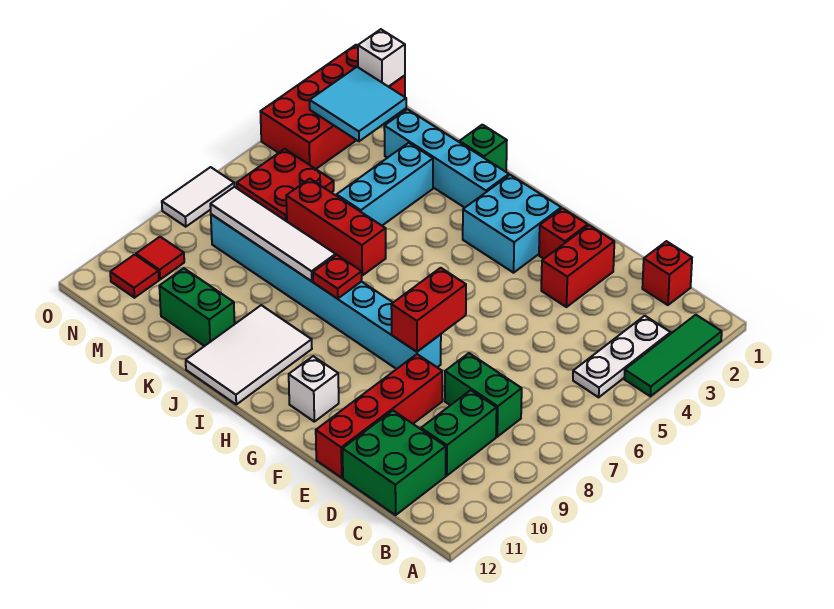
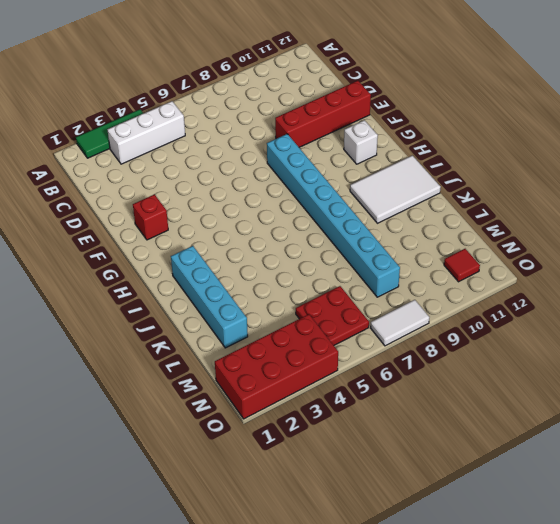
white 1x3 brick [108,101,185,164] -> white 1x3 plate [573,316,671,397]
none -> red 1x1 brick [642,241,692,305]
none -> green 1x2 brick [445,353,522,437]
none -> green 1x2 brick [421,390,497,476]

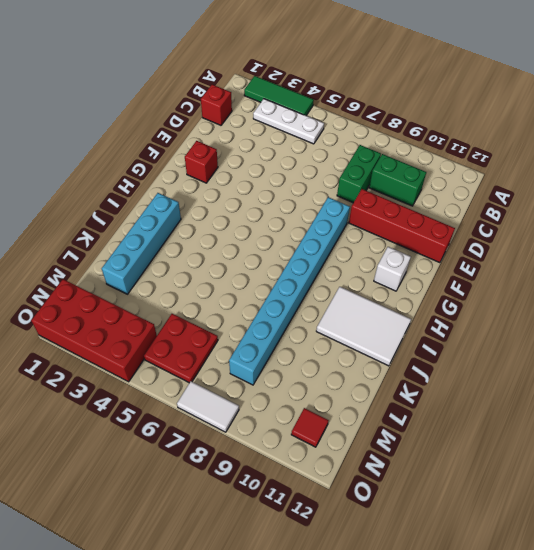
none -> green 2x2 brick [343,411,446,515]
none -> red 1x2 brick [541,225,614,307]
none -> cyan 2x2 brick [463,175,561,273]

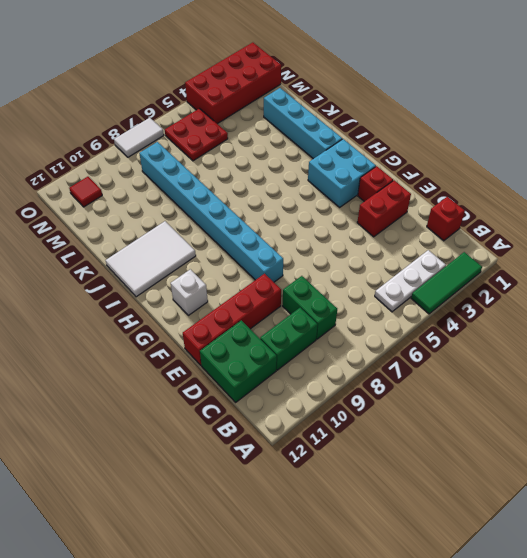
none -> green 1x1 brick [460,125,507,171]
none -> red 1x3 brick [286,179,386,275]
none -> cyan 1x3 brick [337,143,433,225]

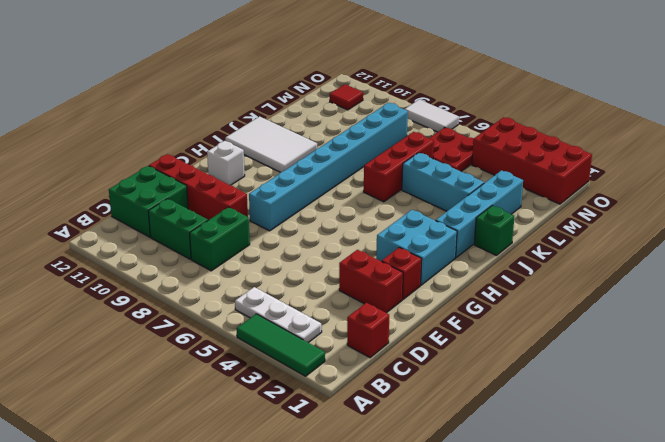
none -> green 1x2 brick [159,268,235,346]
none -> red 1x1 tile [136,237,184,280]
none -> red 1x2 brick [391,268,466,352]

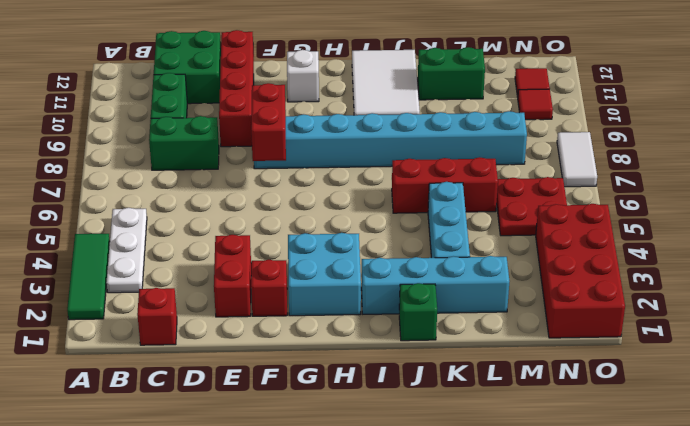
none -> red 1x1 plate [313,255,362,299]
none -> white 1x4 tile [210,187,336,281]
none -> cyan 2x2 tile [310,67,406,141]

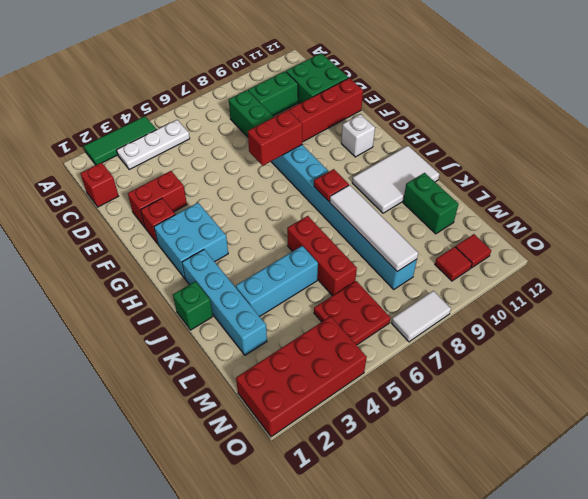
none -> cyan 2x2 tile [310,67,406,141]
none -> white 1x1 brick [358,29,405,87]

